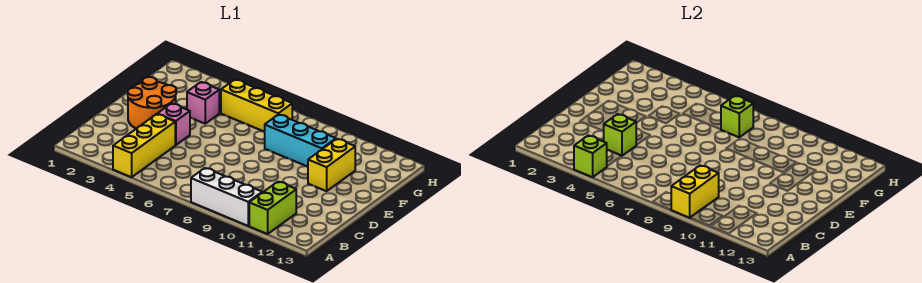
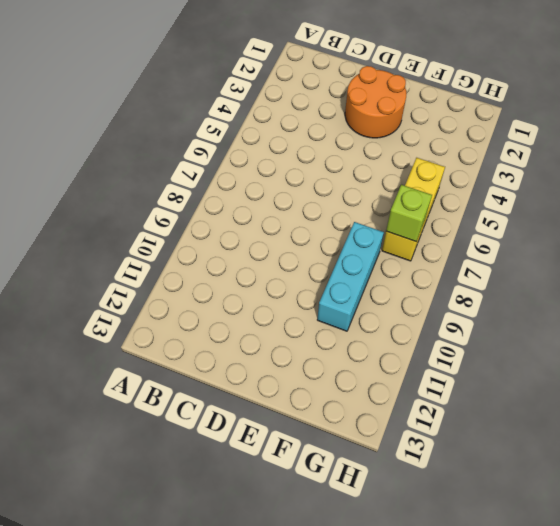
none -> yellow 1x3 brick [113,114,175,177]
none -> white 1x3 brick [191,168,262,226]
none -> lime 1x2 brick [249,182,296,234]

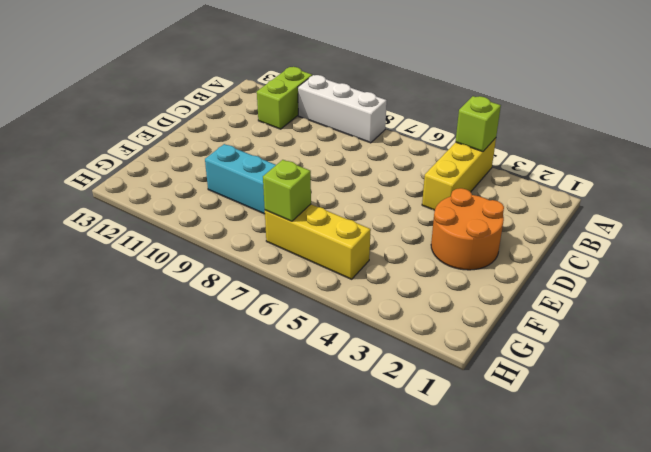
none -> pink 1x1 brick [158,103,190,145]
none -> yellow 1x2 brick [308,139,355,191]
none -> pink 1x1 brick [187,82,219,124]

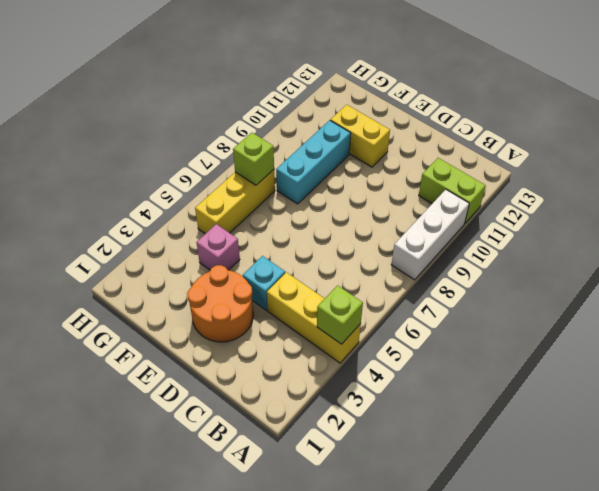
cyan 1x1 brick [243,256,285,310] -> pink 1x1 brick [158,103,190,145]
none -> yellow 1x2 brick [671,165,719,218]
none -> lime 1x1 brick [604,114,636,156]

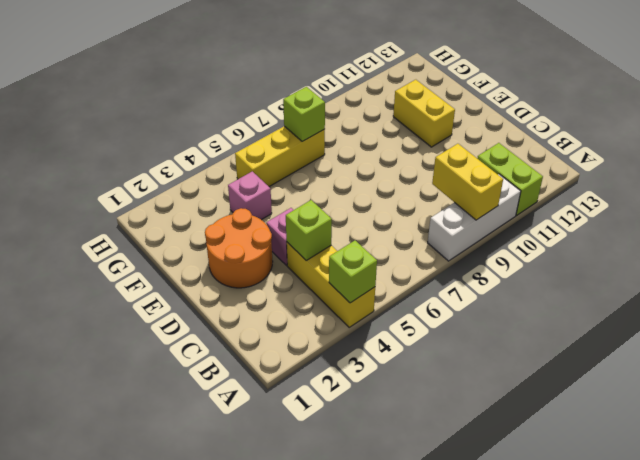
none -> cyan 1x3 brick [265,114,336,167]

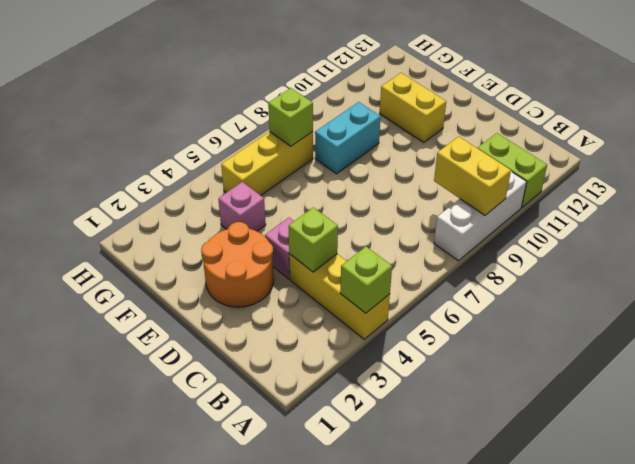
cyan 1x2 brick [315,102,381,174] -> cyan 1x3 brick [265,114,336,167]

